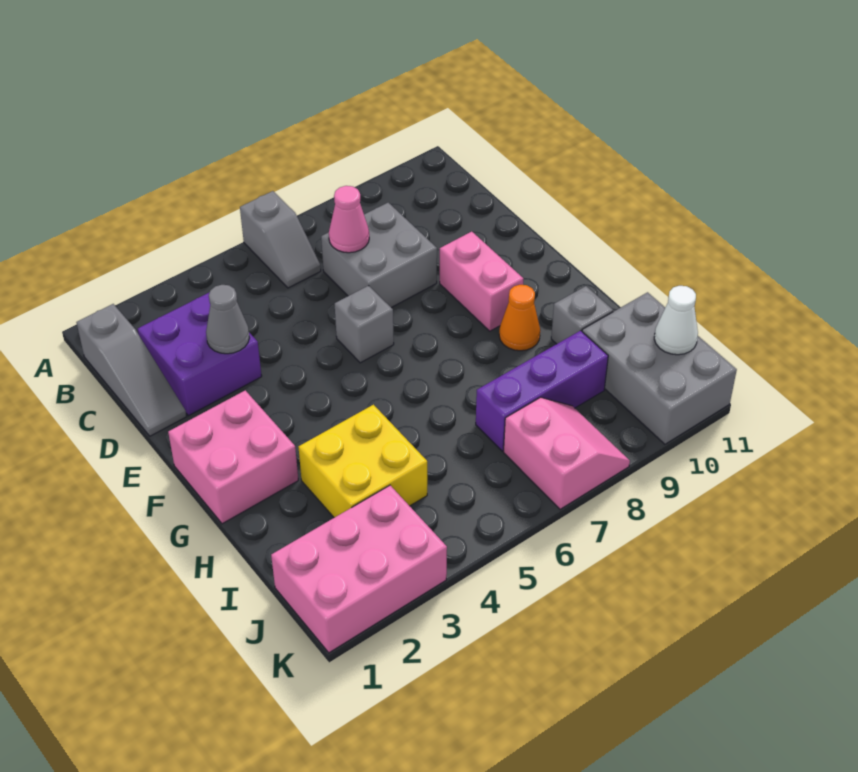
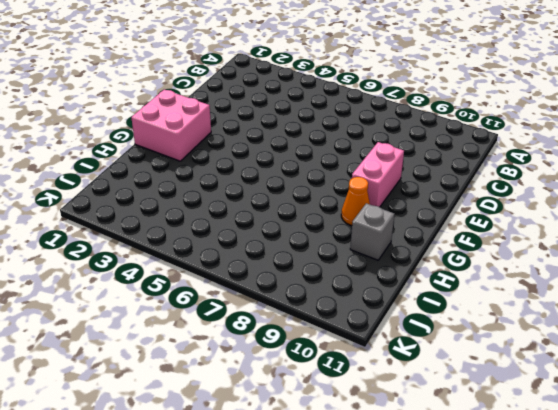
none -> grey 1x2 slope [240,191,321,288]
none -> grey 1x3 slope [77,304,187,436]
none -> purple 2x2 brick [138,292,262,416]

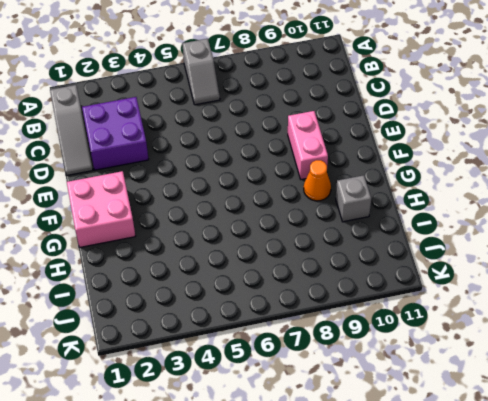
none -> grey 2x2 brick [321,203,437,308]
none -> grey 1x1 brick [335,286,394,363]
none -> yellow 2x2 brick [298,405,427,518]

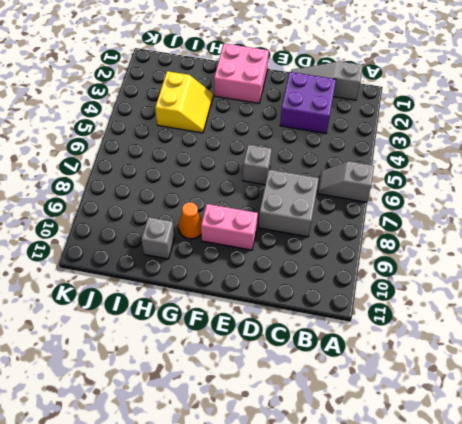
yellow 2x2 slope [155,71,213,133] -> yellow 2x2 brick [298,405,427,518]
none -> purple 1x3 brick [476,331,608,451]
none -> grey 2x3 brick [582,292,737,444]
none -> pink 2x3 brick [271,485,447,653]

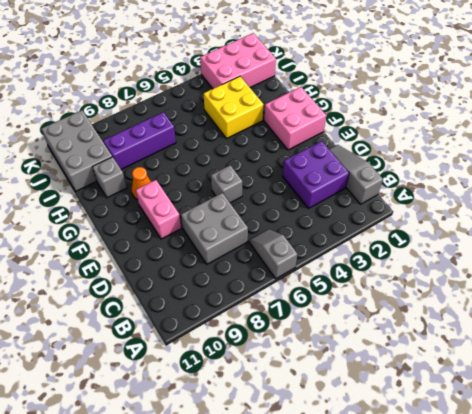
none -> pink 2x2 slope [503,397,630,509]
none -> pink 1x1 cone [329,186,369,253]
none -> grey 1x1 cone [206,285,249,354]

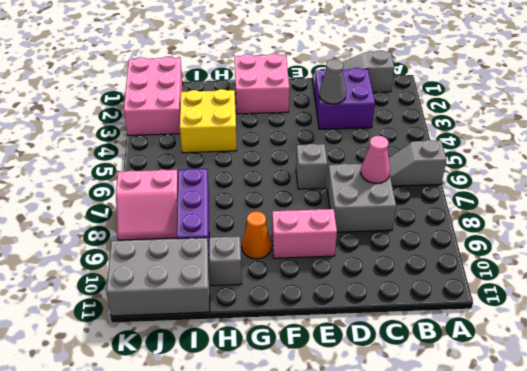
none -> white 1x1 cone [654,286,698,355]

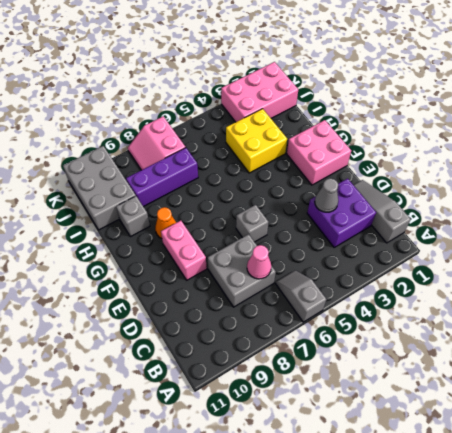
none -> white 1x1 cone [654,286,698,355]

